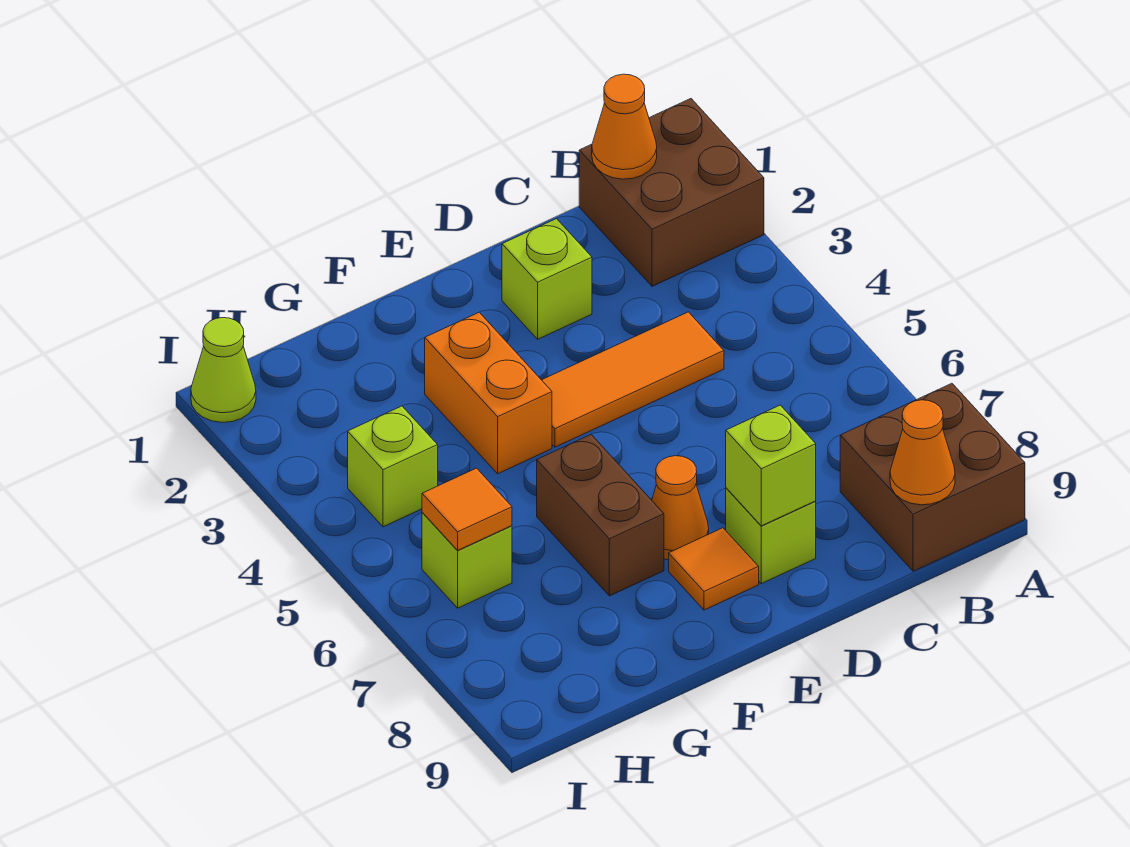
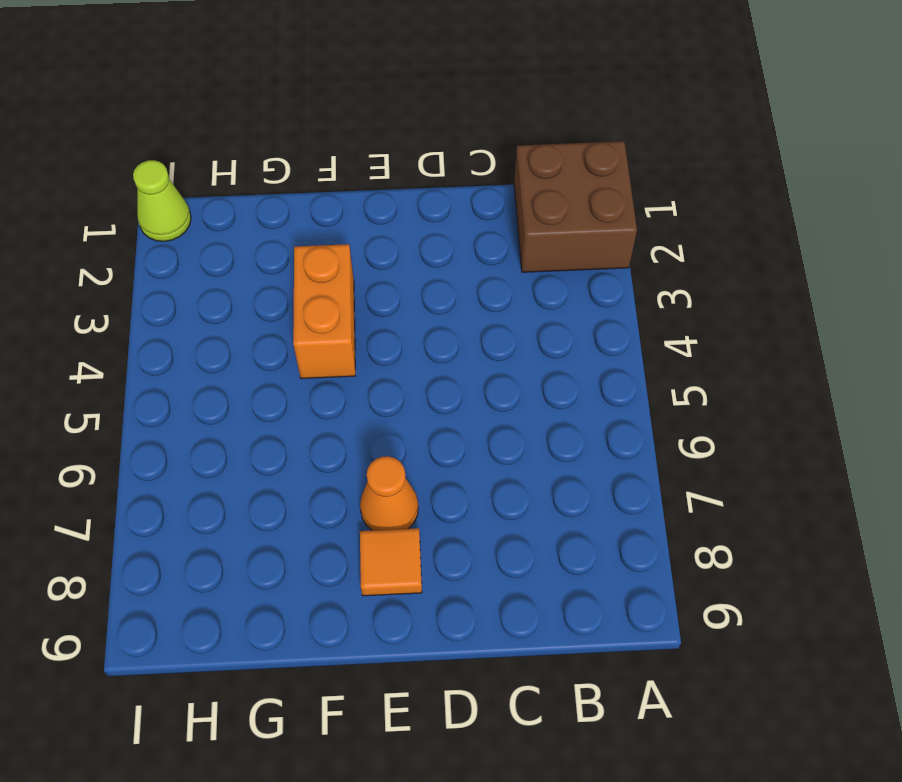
none -> brown 2x2 brick [840,383,1025,571]
none -> orange 1x3 tile [542,312,724,447]
none -> lime 1x1 brick [502,219,592,339]

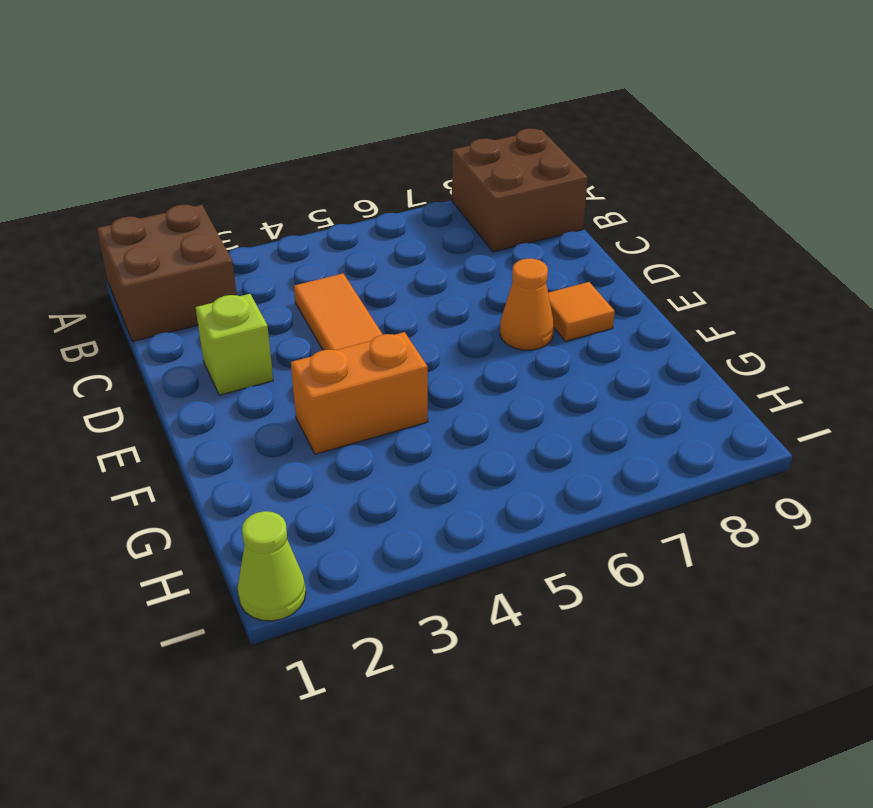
none -> lime 1x1 brick [726,488,816,584]
none -> brown 1x2 brick [537,435,664,596]
none -> lime 1x1 brick [348,406,438,527]

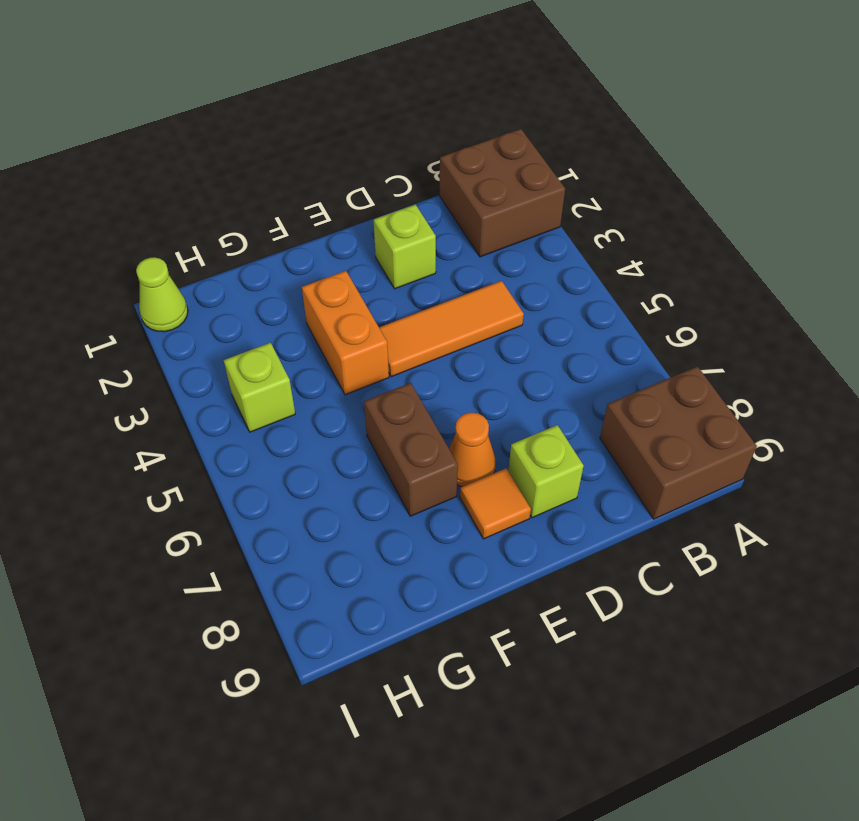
none -> lime 1x1 brick [422,512,512,608]
none -> orange 1x1 cone [592,74,657,179]
none -> orange 1x1 cone [890,400,955,505]

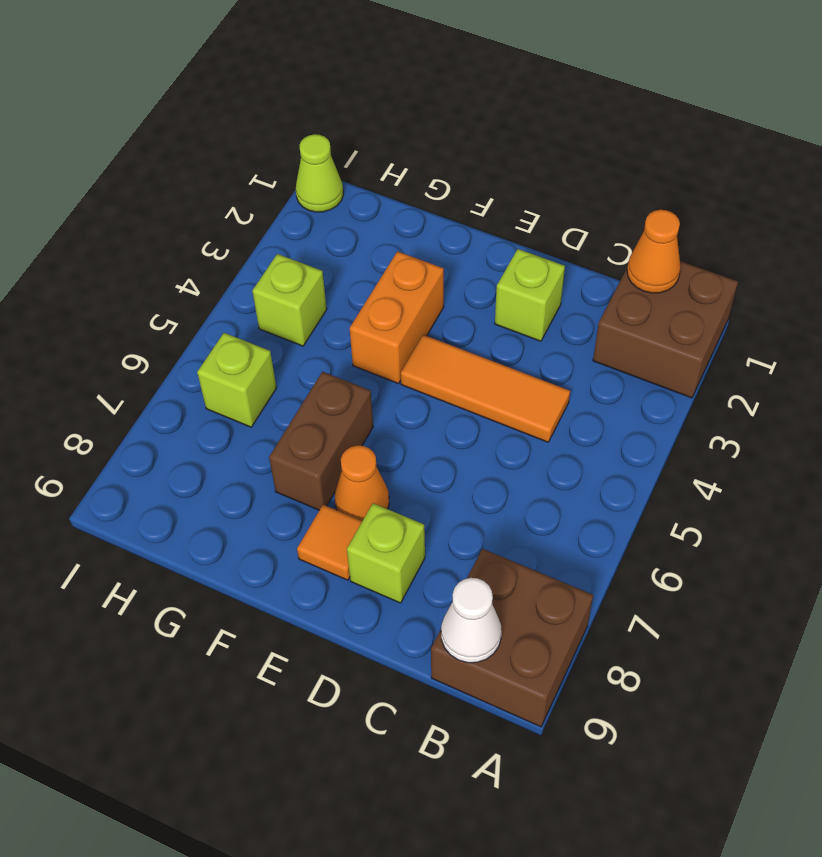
white 1x1 cone [441,578,502,663] -> orange 1x1 cone [890,400,955,505]
none -> lime 1x1 brick [726,405,816,526]
none -> orange 1x1 tile [422,468,512,551]

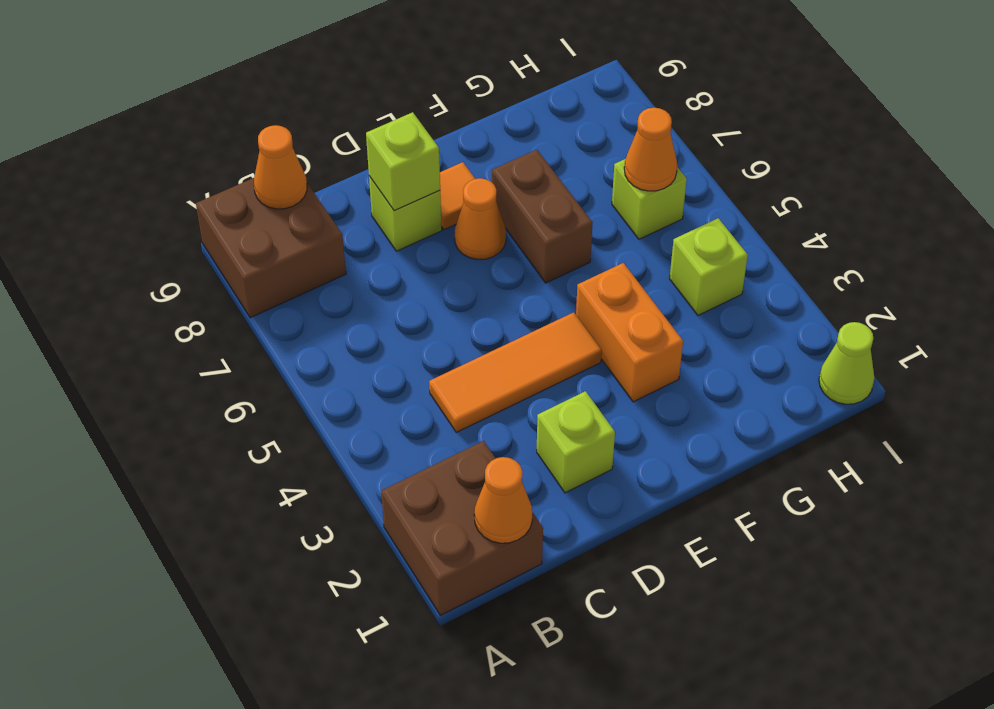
orange 1x1 cone [624,108,677,191] -> orange 1x1 tile [422,468,512,551]

